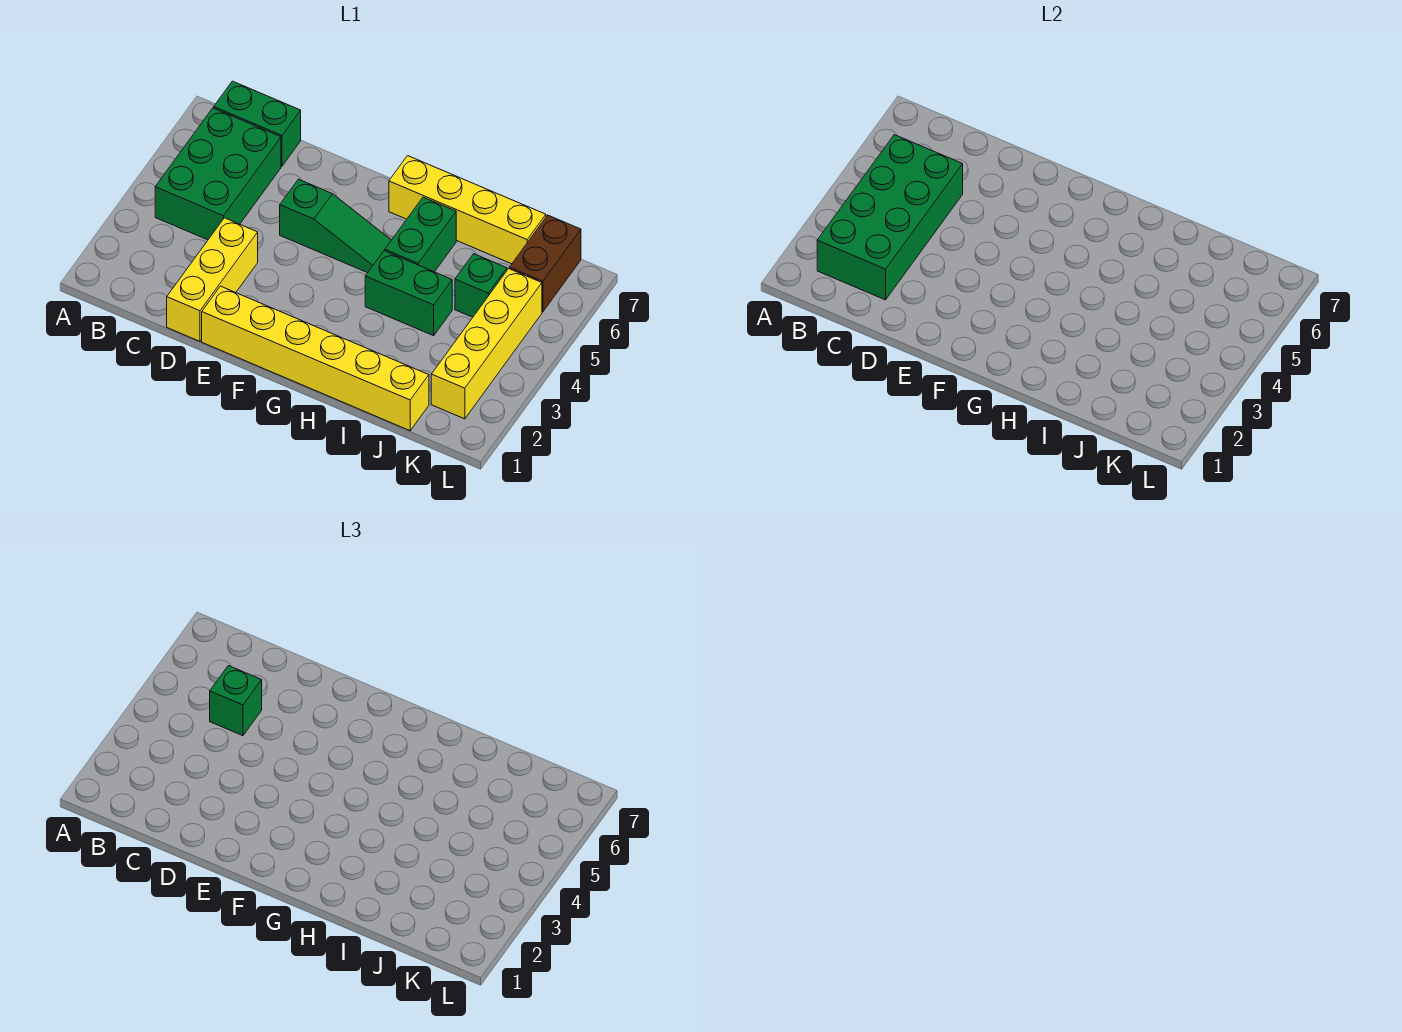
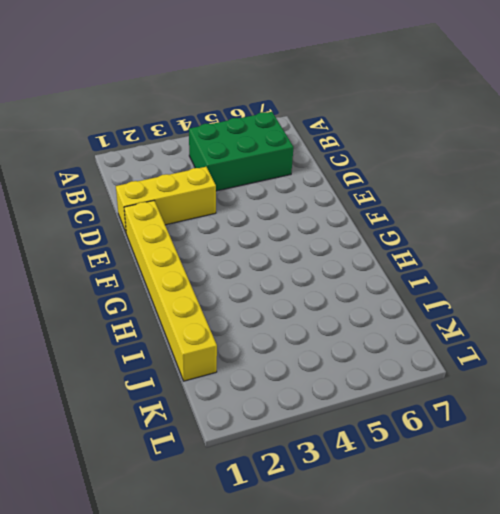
none -> green 1x2 brick [214,81,301,166]
none -> green 1x3 slope [280,179,391,273]
none -> yellow 1x4 brick [389,156,546,264]

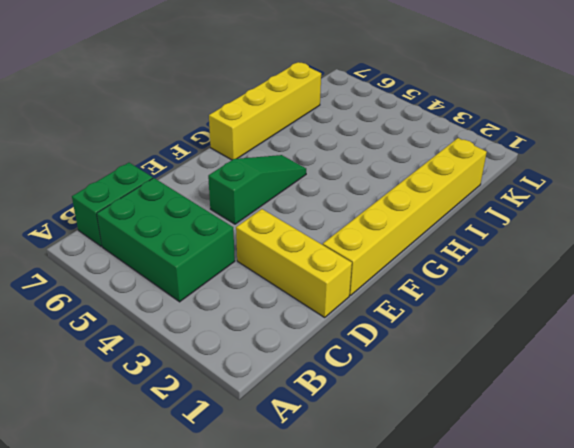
none -> green 1x2 brick [365,251,452,336]
none -> green 1x2 brick [385,197,456,272]
none -> green 1x1 brick [455,254,507,317]

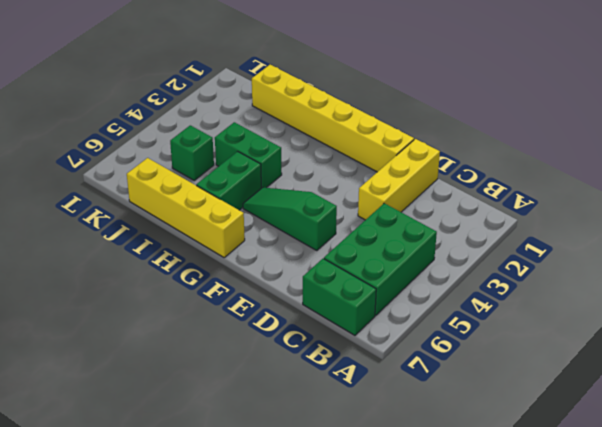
none -> yellow 1x4 brick [431,269,542,419]
none -> brown 1x2 brick [509,215,581,312]
none -> green 2x4 brick [817,135,963,300]

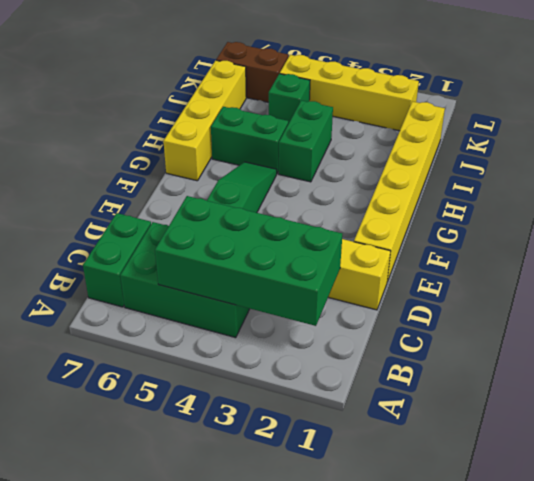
none -> green 1x1 brick [210,666,262,736]

